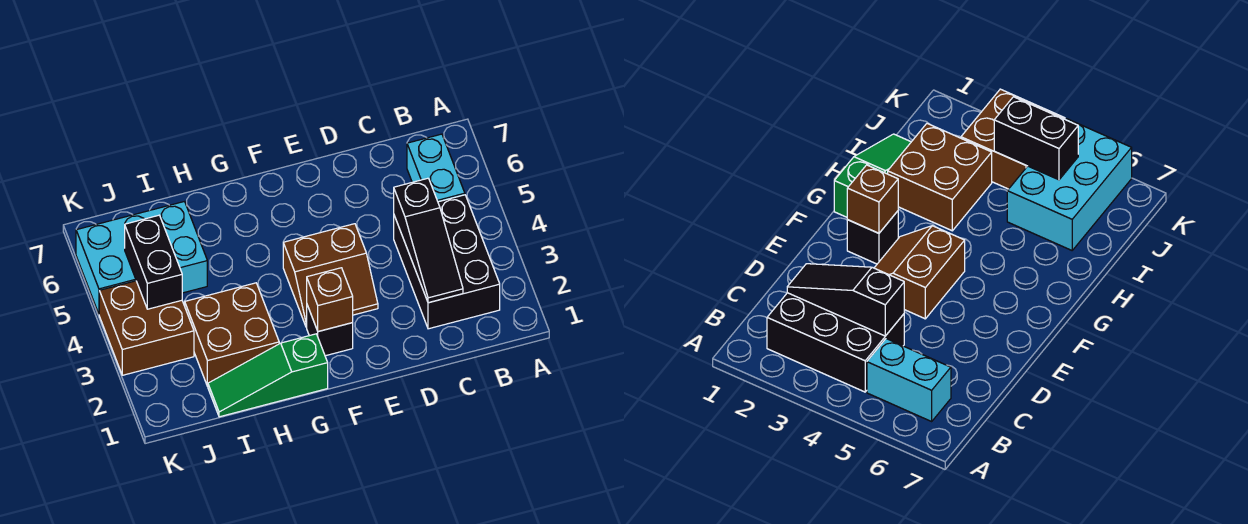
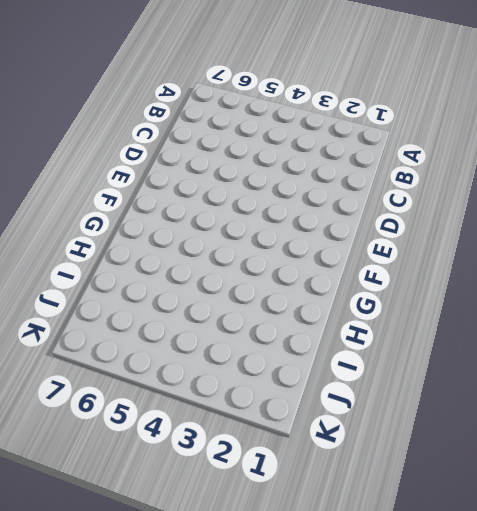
none -> black 2x3 brick [394,195,500,329]
none -> cyan 1x2 brick [407,134,465,202]

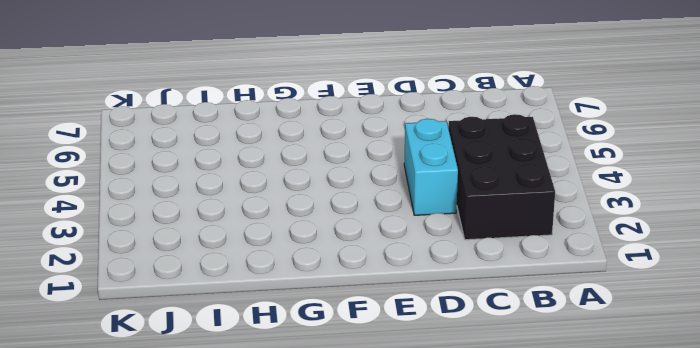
cyan 1x2 brick [404,119,458,215] -> cyan 1x2 brick moved to [407,134,465,202]
none -> brown 2x2 slope [283,224,378,327]
none -> black 1x1 brick [307,305,353,356]

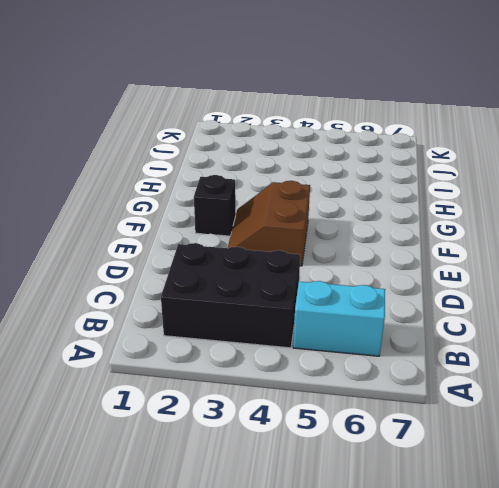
none -> green 1x3 slope [208,334,328,417]
none -> brown 2x2 brick [185,283,279,386]

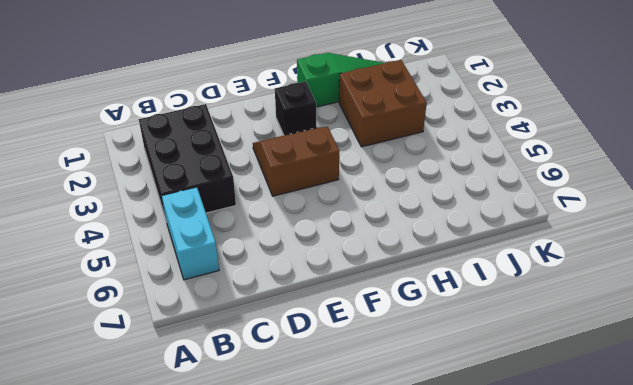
none -> cyan 2x3 brick [76,202,207,314]
none -> brown 2x2 brick [99,281,194,375]

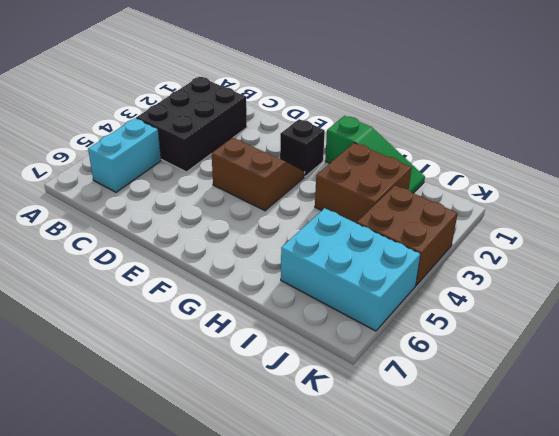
none -> black 1x3 slope [394,178,463,303]
none -> brown 1x1 brick [307,268,353,331]

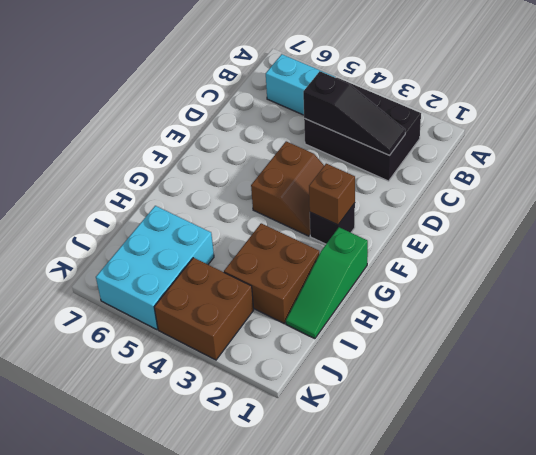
none -> black 1x2 brick [125,215,182,309]

